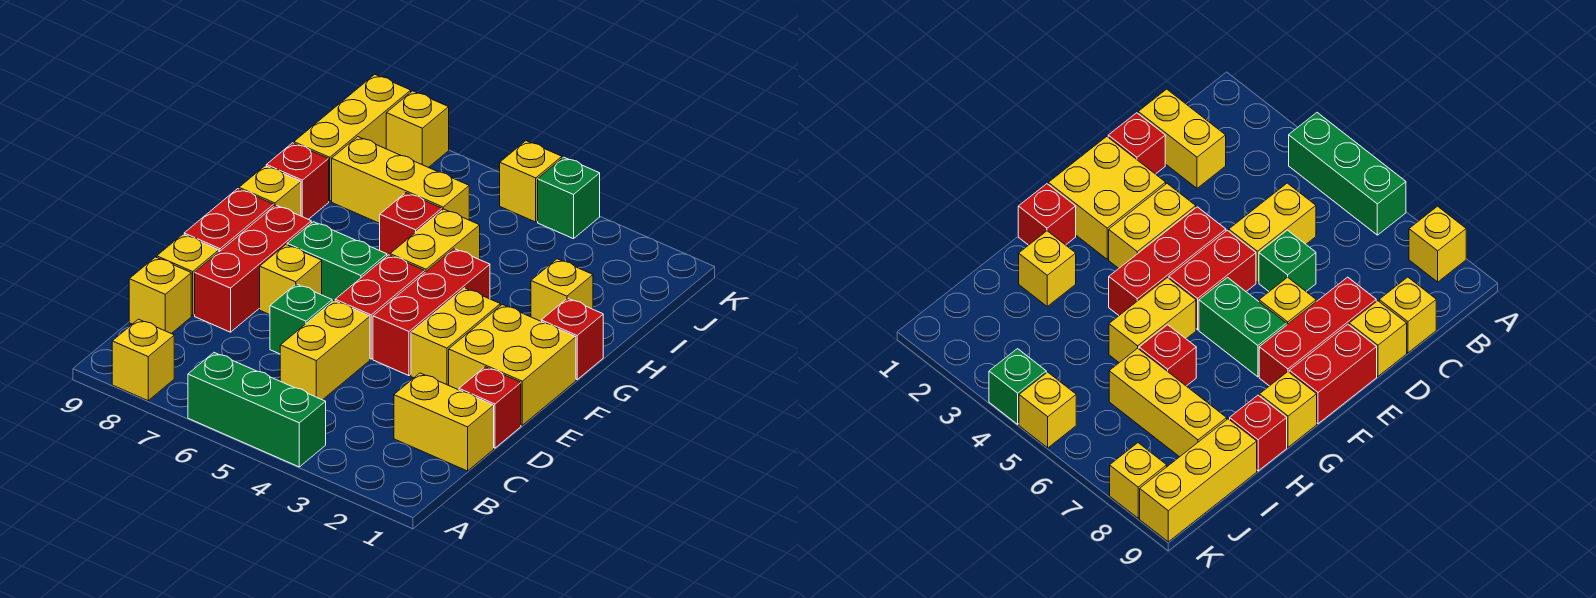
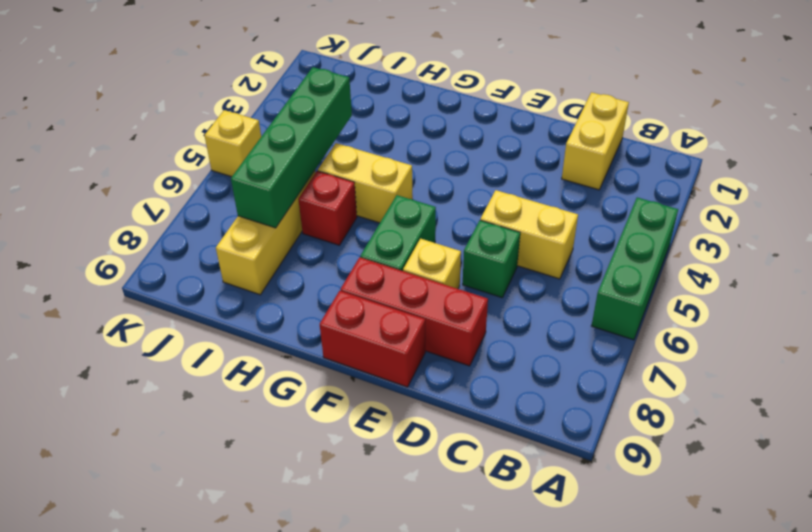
green 1x4 brick [231,67,352,228] -> none
none -> yellow 1x1 brick [112,319,174,401]
none -> yellow 1x1 brick [129,257,191,334]
none -> red 1x1 brick [459,367,521,448]

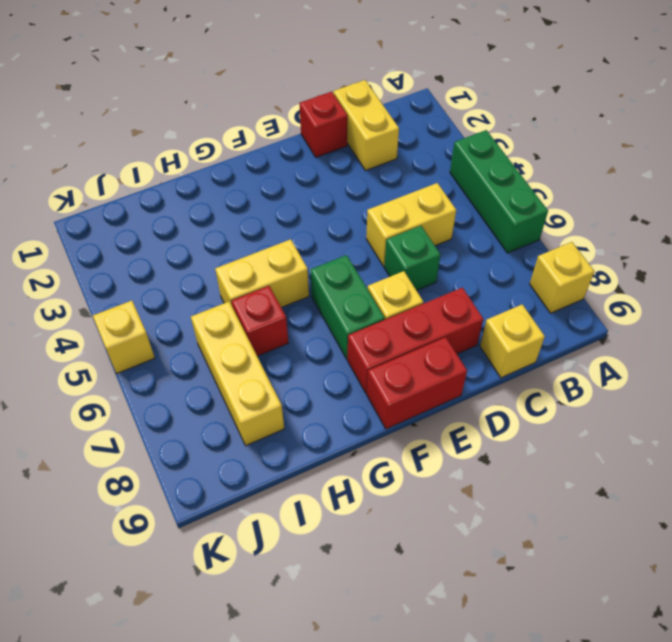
none -> yellow 1x1 brick [157,234,219,316]
none -> yellow 2x2 brick [449,305,576,425]
none -> yellow 1x2 brick [411,288,500,385]

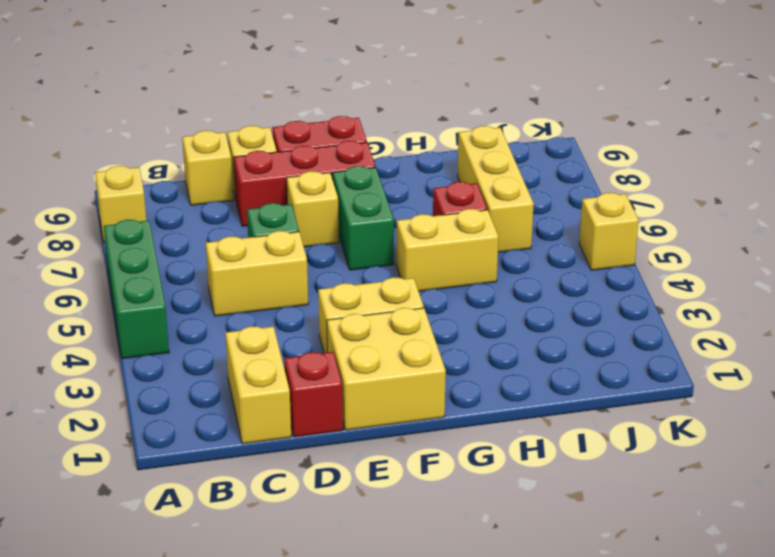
none -> red 1x3 brick [373,249,490,376]
none -> red 1x2 brick [335,255,425,359]
none -> red 1x1 brick [541,298,603,380]

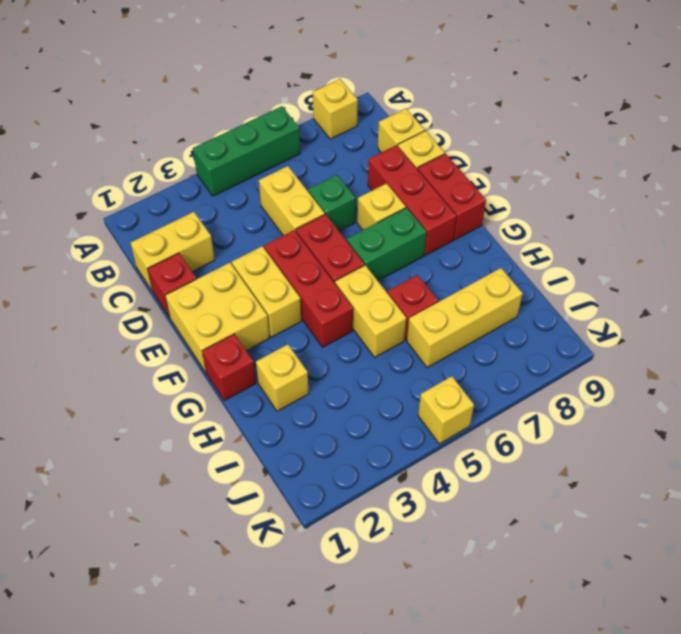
none -> yellow 1x1 brick [239,166,301,216]
none -> red 1x1 brick [266,143,329,219]
none -> yellow 1x3 brick [294,75,411,201]

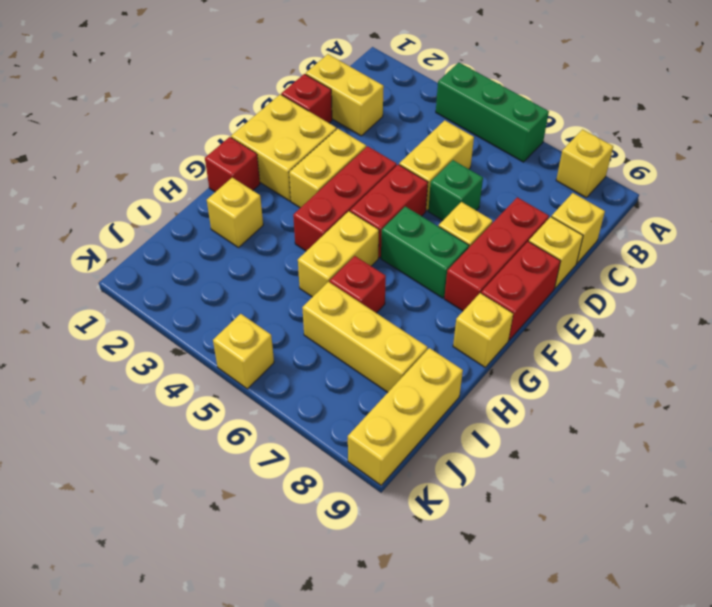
none -> red 1x1 brick [266,143,329,219]
none -> green 1x1 brick [538,157,600,239]
none -> yellow 1x1 brick [386,91,449,168]

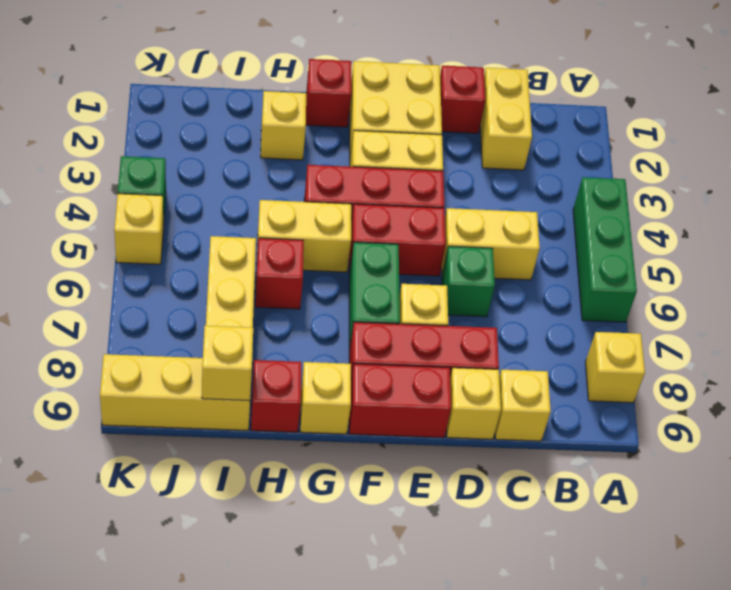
yellow 1x1 brick [202,326,253,401] -> yellow 1x1 brick moved to [386,91,449,168]

